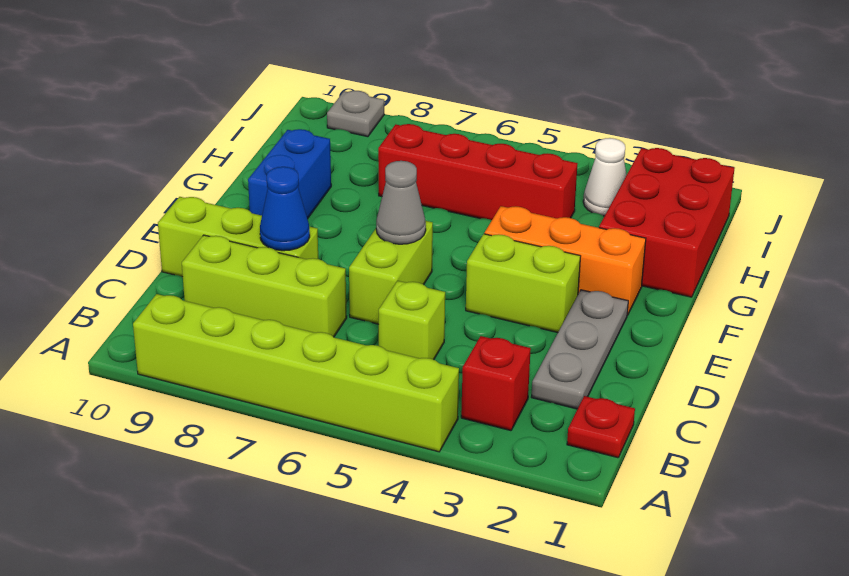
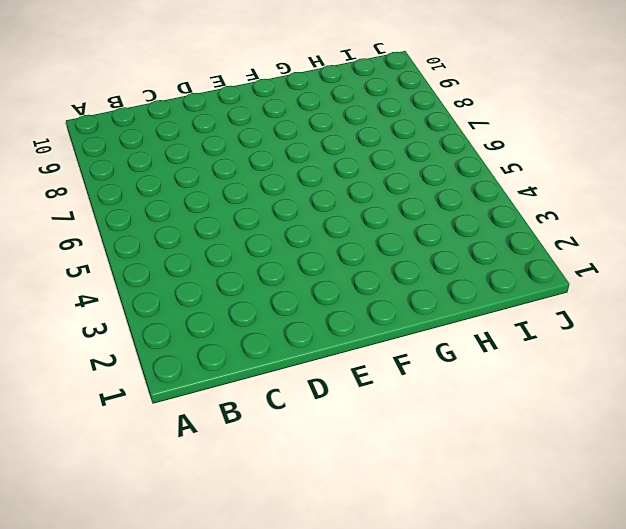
none -> lime 1x6 brick [133,294,459,452]
none -> red 1x1 plate [567,396,635,458]
none -> red 1x1 brick [461,336,531,431]

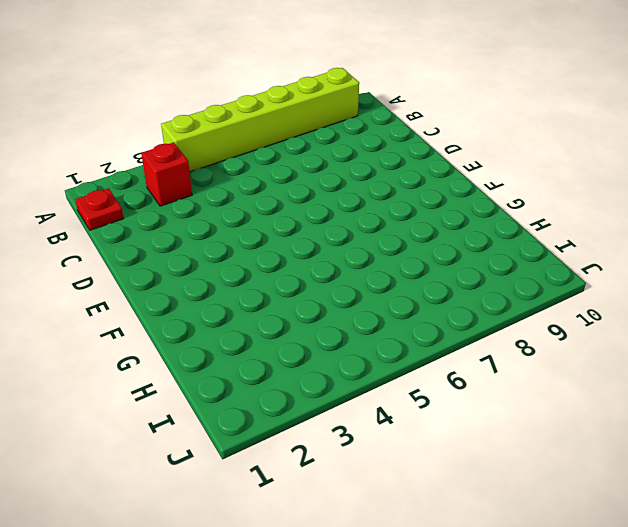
none -> grey 1x3 plate [532,290,628,409]
none -> lime 1x1 brick [379,281,445,360]
none -> lime 1x3 brick [182,235,347,337]

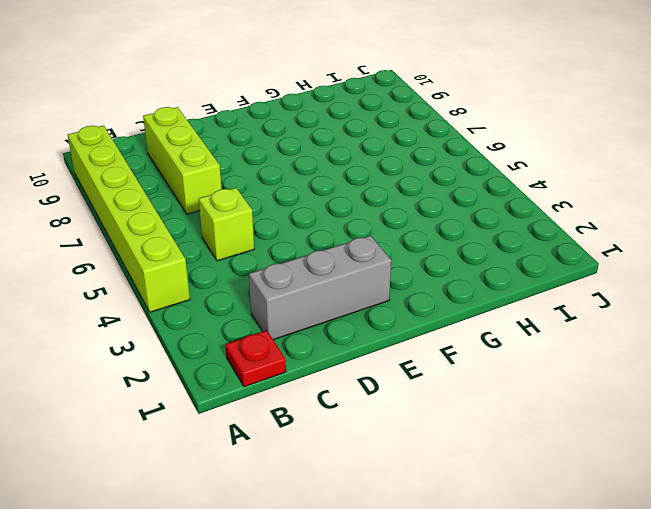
grey 1x3 brick [249,236,391,340] -> grey 1x3 plate [532,290,628,409]
none -> red 1x1 brick [461,336,531,431]
none -> lime 1x2 brick [349,221,433,324]
none -> lime 1x3 brick [158,197,318,277]

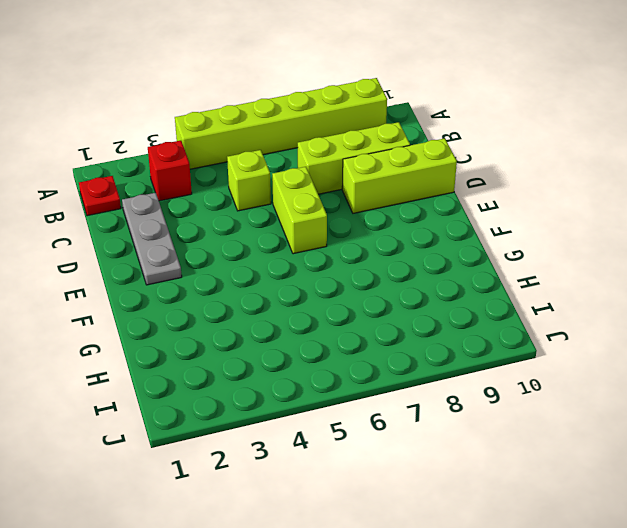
none -> lime 1x2 brick [466,234,581,333]
none -> orange 1x3 brick [484,206,646,315]
none -> blue 1x2 brick [248,129,331,219]

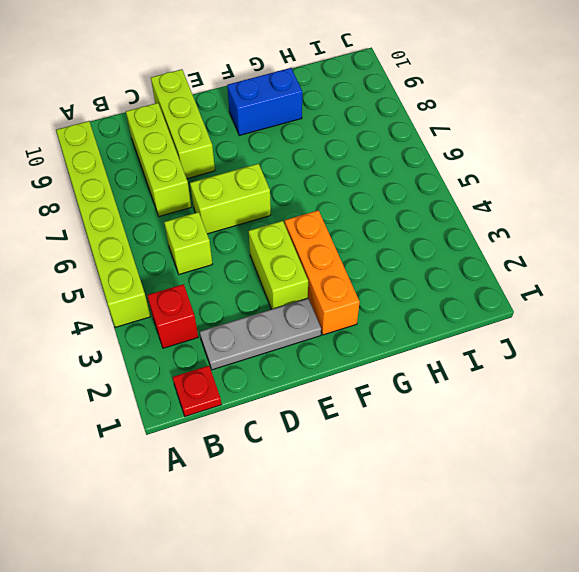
none -> red 2x3 brick [599,148,734,297]
none -> red 1x4 brick [378,124,578,220]
none -> white 1x1 cone [583,138,627,216]

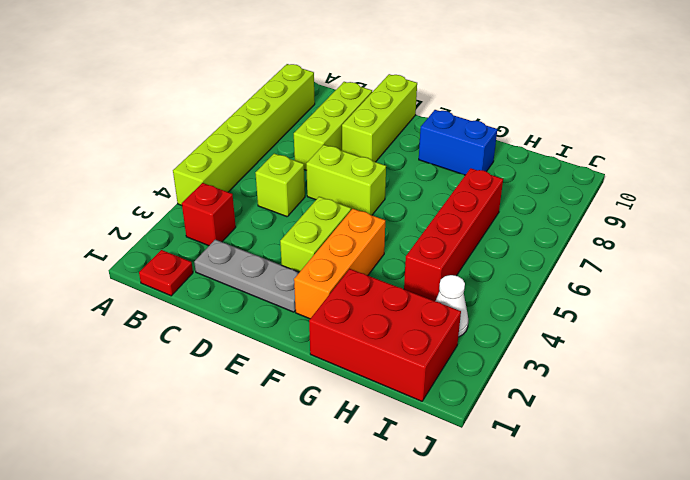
none -> grey 1x1 plate [327,91,384,137]
none -> blue 1x1 cone [260,167,310,251]
none -> grey 1x1 cone [376,161,426,244]

